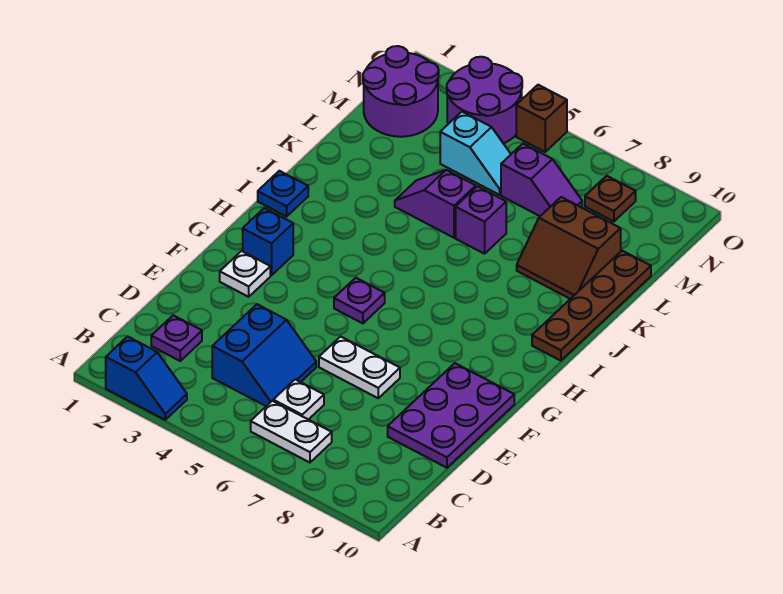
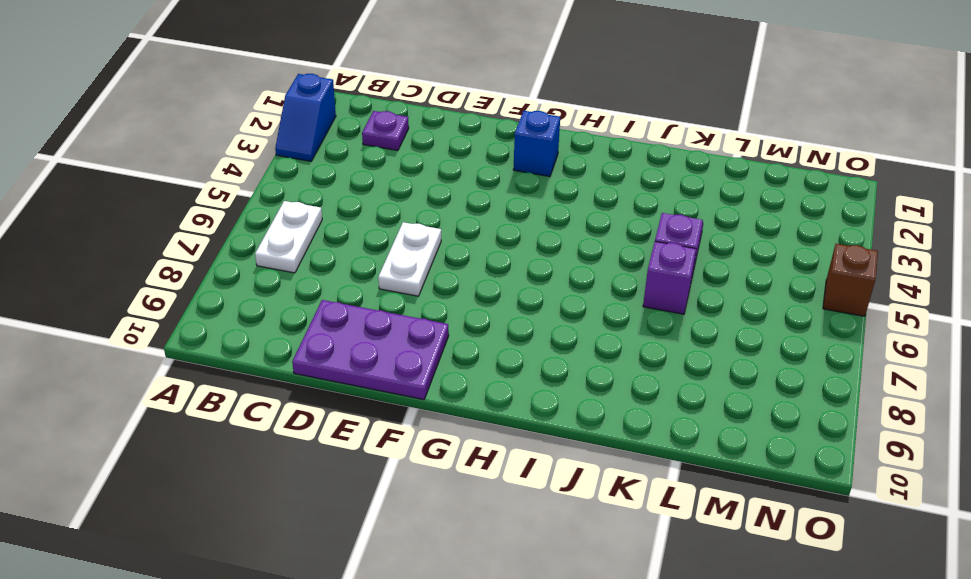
none -> blue 2x2 slope [212,304,316,406]
none -> white 1x1 plate [273,379,324,420]
none -> white 1x1 plate [220,251,270,297]

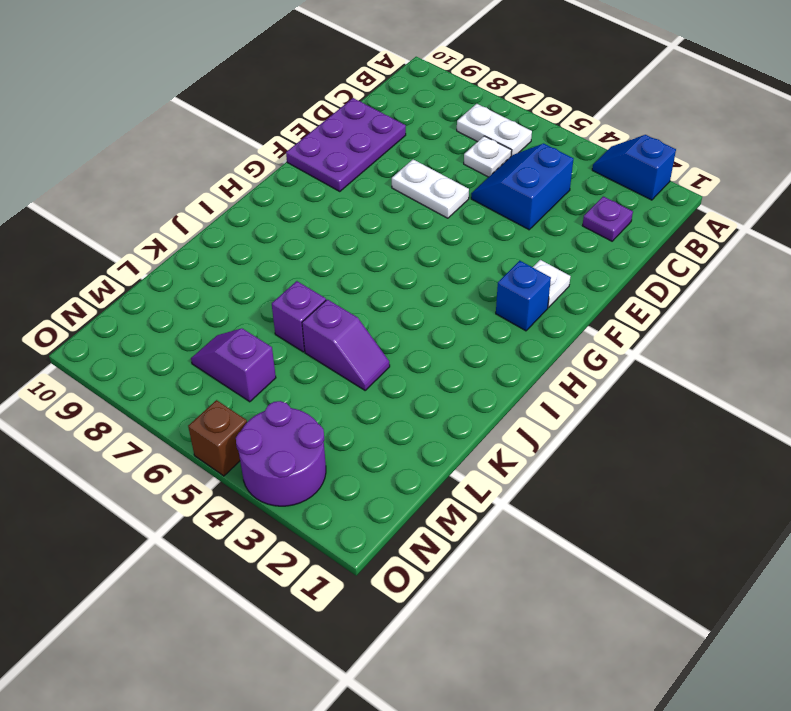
none -> purple 1x1 plate [334,278,385,323]
none -> blue 1x1 plate [258,171,308,217]
none -> brown 1x4 plate [532,251,651,361]

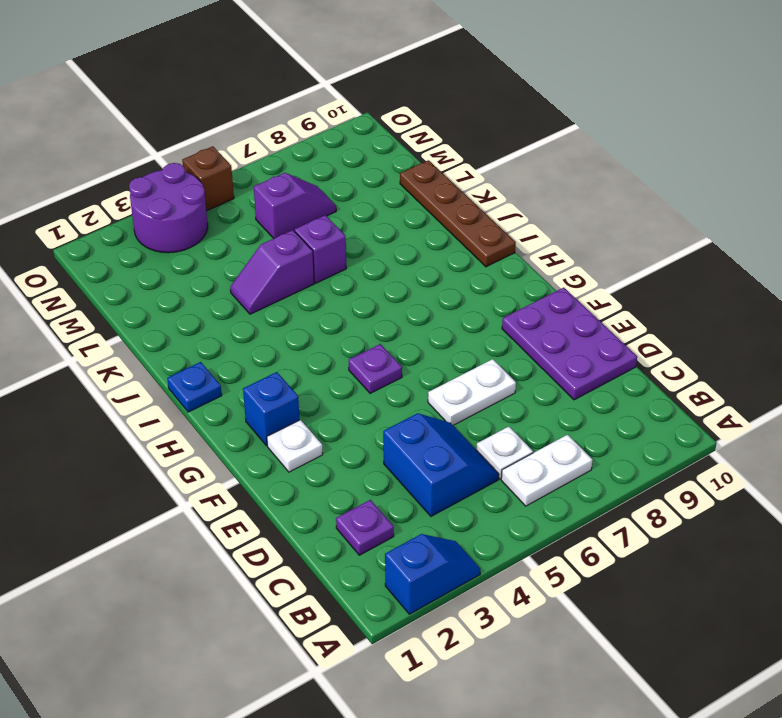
none -> brown 2x2 slope [517,197,621,299]
none -> purple 2x2 round brick [363,46,439,137]
none -> cyan 1x2 slope [440,112,511,195]

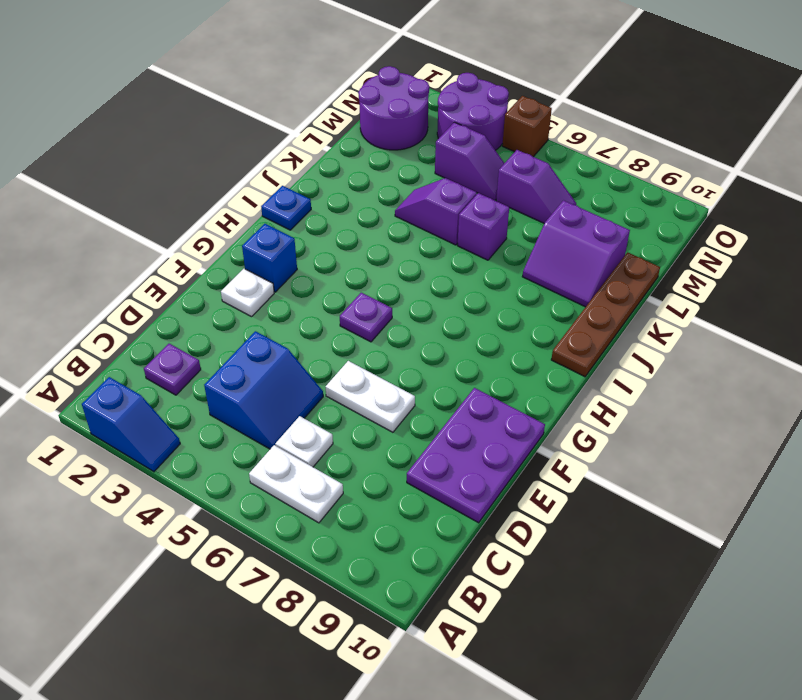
purple 2x2 slope [522,200,630,307] -> brown 2x2 slope [517,197,621,299]
purple 1x2 slope [435,122,504,200] -> cyan 1x2 slope [440,112,511,195]
none -> brown 1x1 plate [585,176,636,222]

